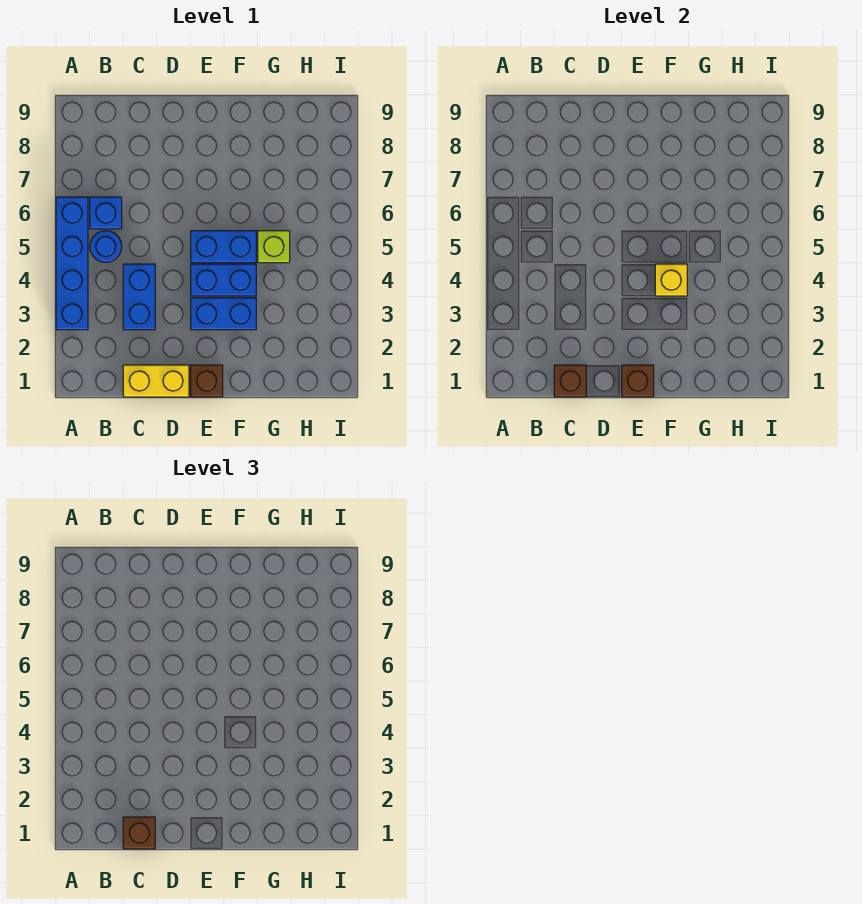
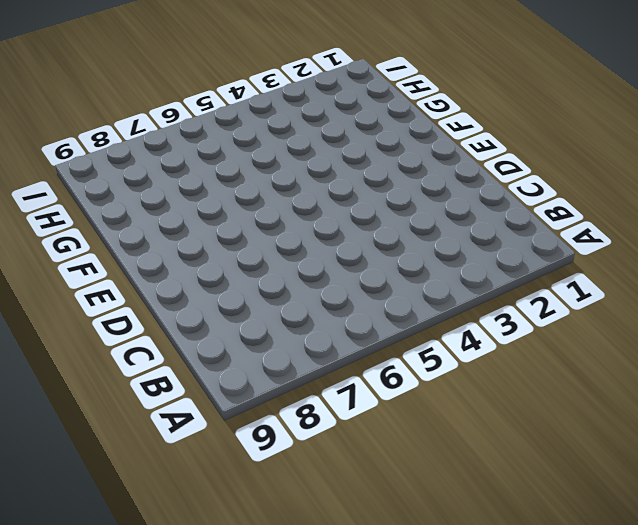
none -> blue 1x4 brick [56,197,88,330]
none -> blue 1x1 round brick [90,231,122,263]
none -> blue 1x1 brick [90,197,122,229]

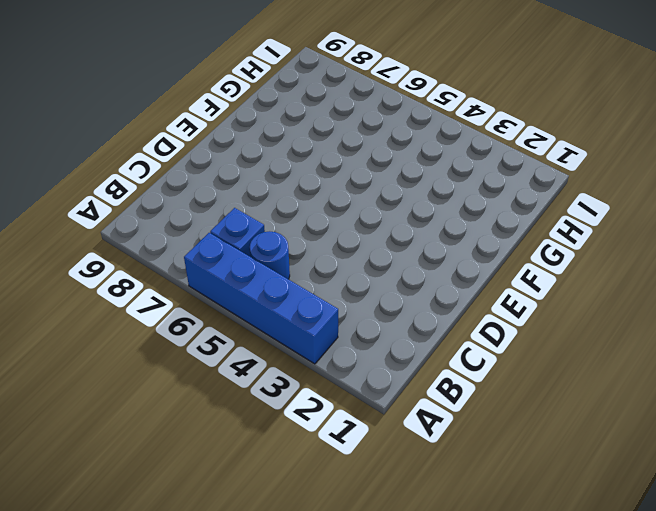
none -> yellow 1x2 brick [123,365,189,397]
none -> blue 1x2 brick [123,264,155,330]
none -> brown 1x1 brick [191,365,223,397]

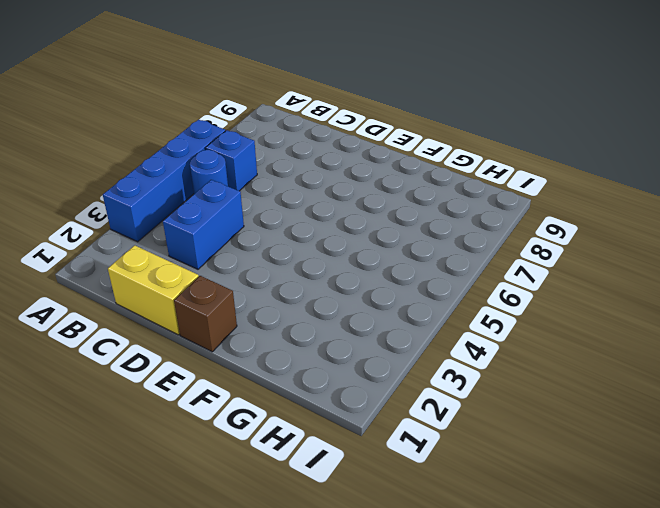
none -> blue 1x2 brick [191,298,256,330]
none -> blue 1x2 brick [191,264,256,296]
none -> blue 1x2 brick [191,231,256,263]

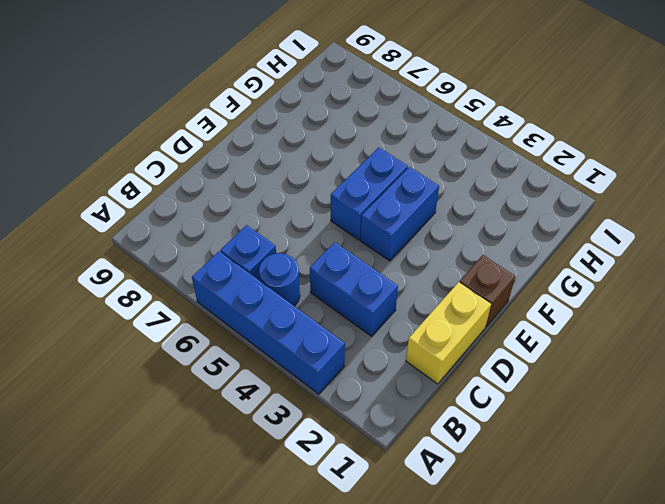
none -> blue 1x2 brick [191,298,256,330]
none -> lime 1x1 brick [258,231,290,263]
none -> brown 1x1 brick [554,365,586,397]

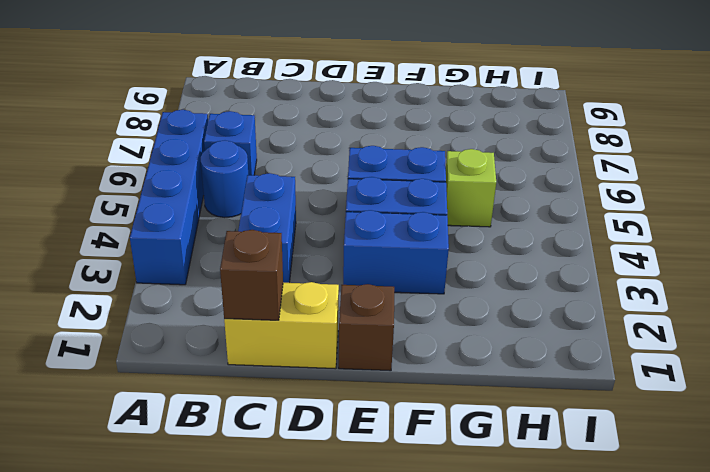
none -> brown 1x1 brick [622,365,654,397]
none -> yellow 1x1 brick [655,264,687,296]
none -> brown 1x1 brick [123,817,155,849]

